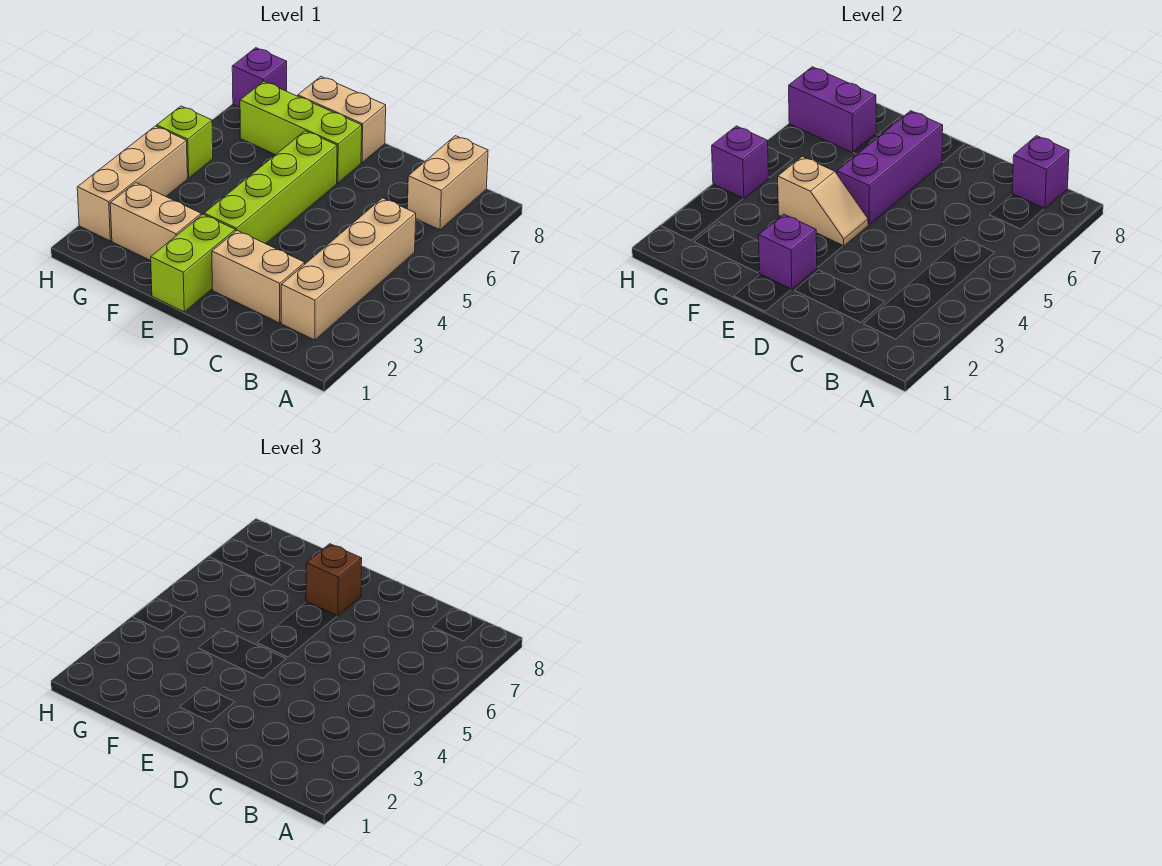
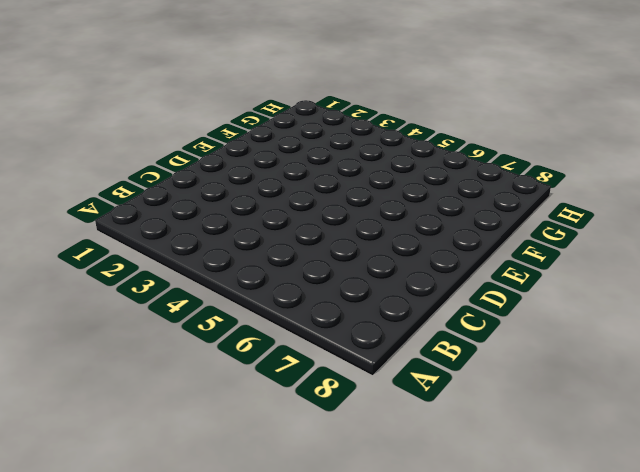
none -> tan 1x4 brick [281,198,416,340]
none -> tan 1x2 brick [407,136,488,230]
none -> tan 1x2 brick [212,230,305,323]

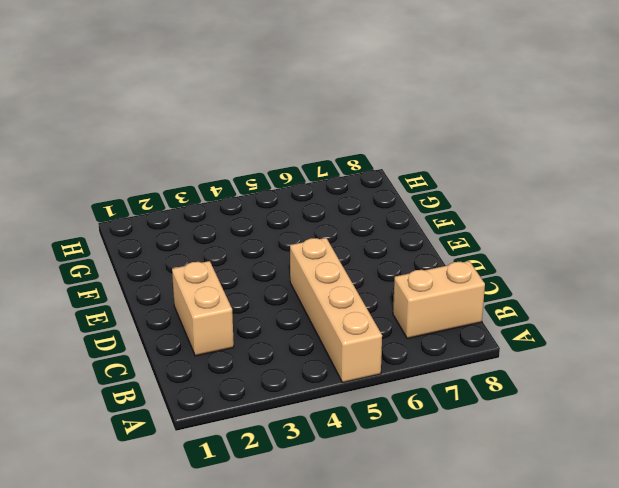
tan 1x4 brick [290,238,382,382] -> tan 1x4 brick turned to [281,198,416,340]
none -> lime 1x2 brick [151,214,235,312]
none -> lime 1x4 brick [204,131,337,244]
none -> lime 1x3 brick [240,81,362,183]

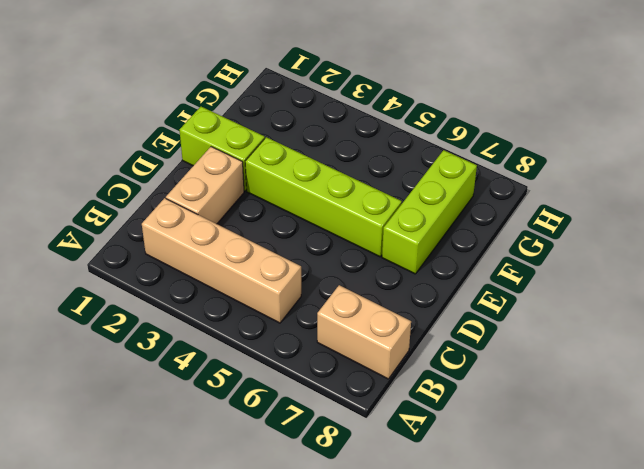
none -> tan 1x2 brick [298,77,386,163]
none -> tan 1x2 brick [110,183,201,261]
none -> tan 1x3 brick [77,126,187,241]

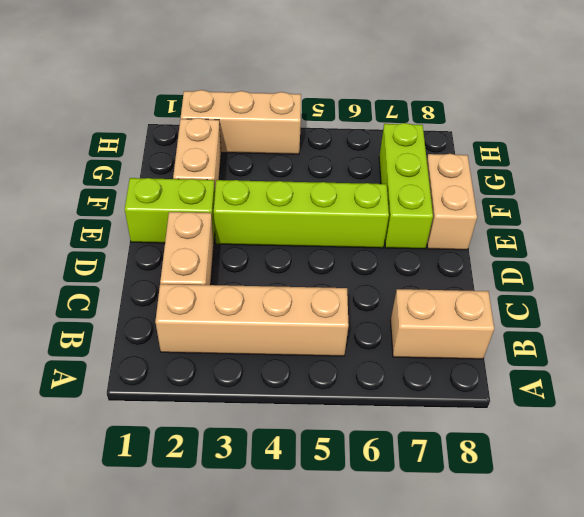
none -> lime 1x1 brick [157,106,213,178]
none -> purple 1x1 brick [232,48,287,107]
none -> purple 1x1 brick [1012,136,1069,209]

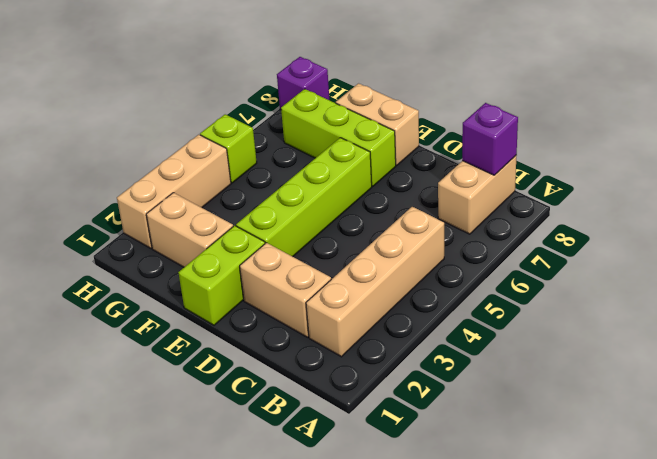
none -> purple 1x1 brick [759,214,817,290]
none -> tan 1x2 slope [778,156,868,246]
none -> purple 1x3 brick [837,111,943,225]

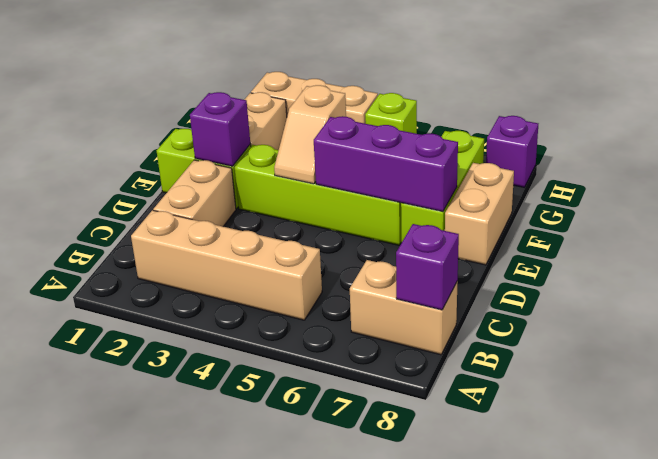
none -> purple 1x2 brick [789,67,876,153]
none -> purple 1x1 brick [712,126,768,199]
none -> brown 1x1 brick [306,544,362,616]

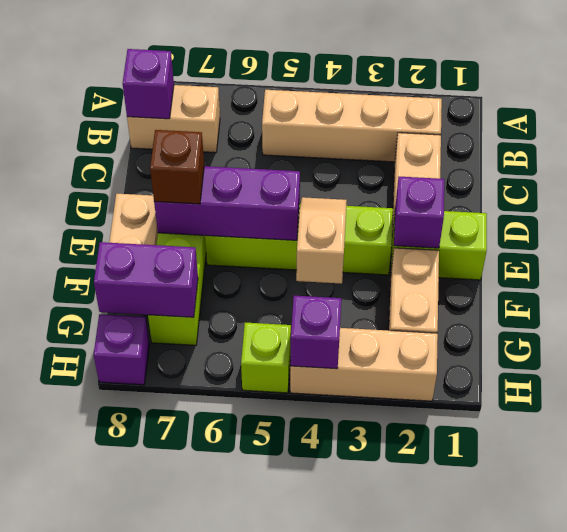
purple 1x2 brick [94,242,198,317] -> purple 1x2 brick turned to [789,67,876,153]

